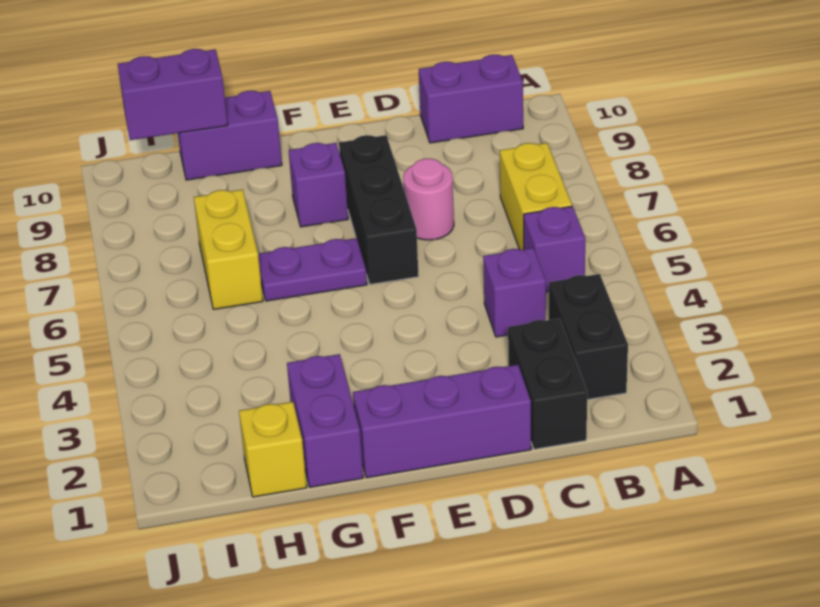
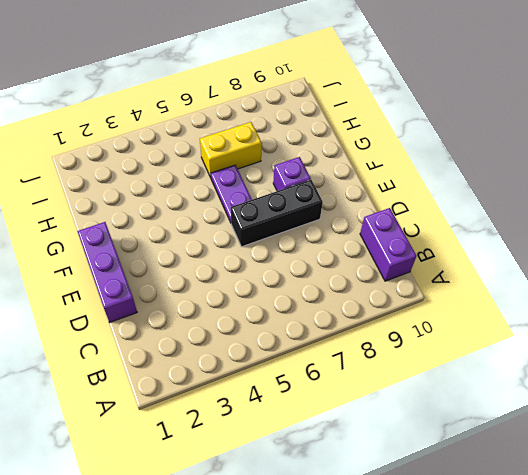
none -> black 1x2 brick [549,274,628,400]
none -> purple 1x1 brick [524,206,585,292]
none -> yellow 1x2 brick [500,143,572,250]

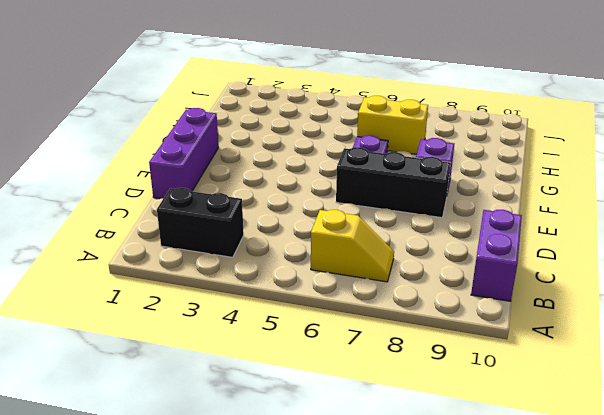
yellow 1x2 slope [311,210,394,282] -> yellow 1x2 brick [500,143,572,250]
none -> purple 1x1 brick [524,206,585,292]
none -> black 1x2 brick [508,318,587,449]
none -> purple 1x1 brick [483,248,546,337]

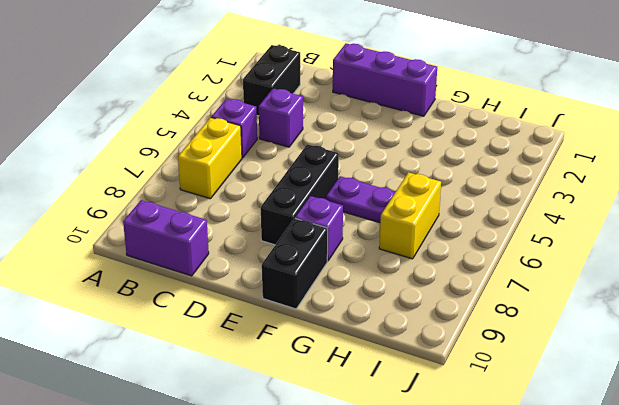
black 1x2 brick [262,218,328,309] -> black 1x2 brick moved to [508,318,587,449]
none -> pink 1x1 round brick [403,159,454,240]
none -> purple 1x2 brick [287,354,363,487]
none -> purple 1x2 brick [178,91,282,180]

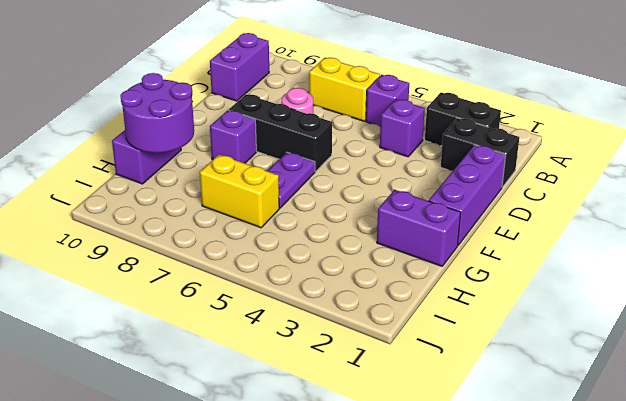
purple 2x2 round brick [120,73,194,153] -> purple 1x2 brick [118,49,228,140]
none -> yellow 1x1 brick [239,402,307,497]

